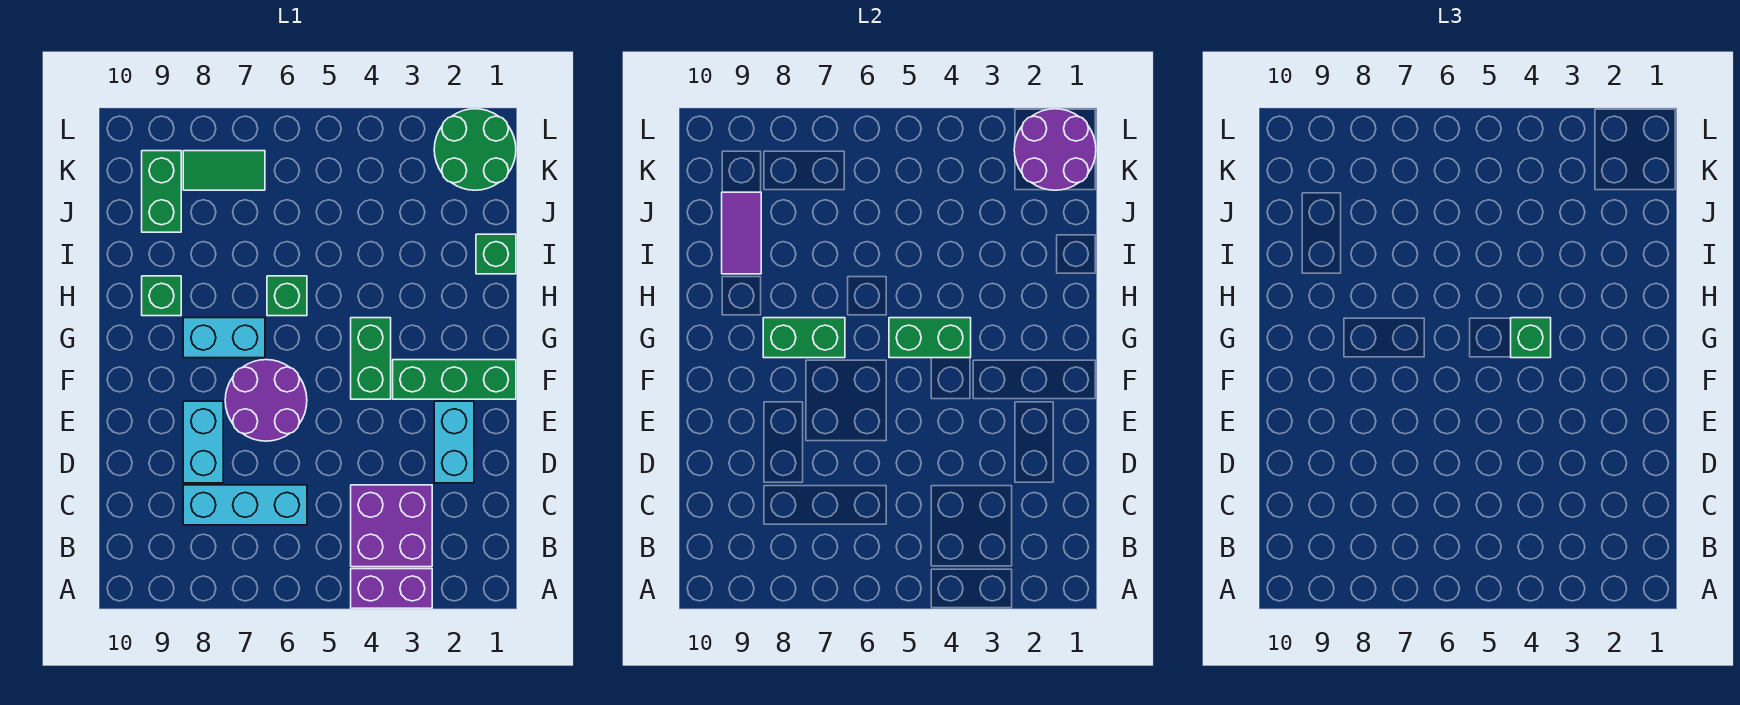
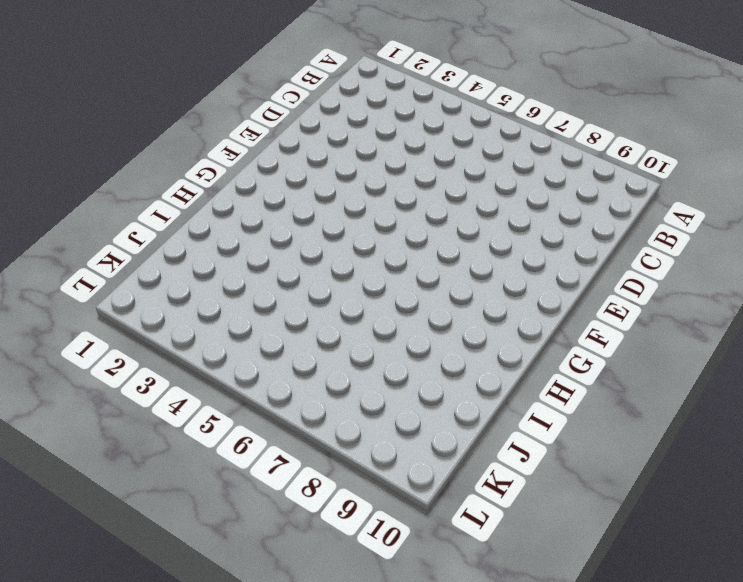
none -> purple 1x2 brick [351,569,432,608]
none -> purple 2x2 brick [351,485,432,567]
none -> cyan 1x3 brick [183,485,307,525]

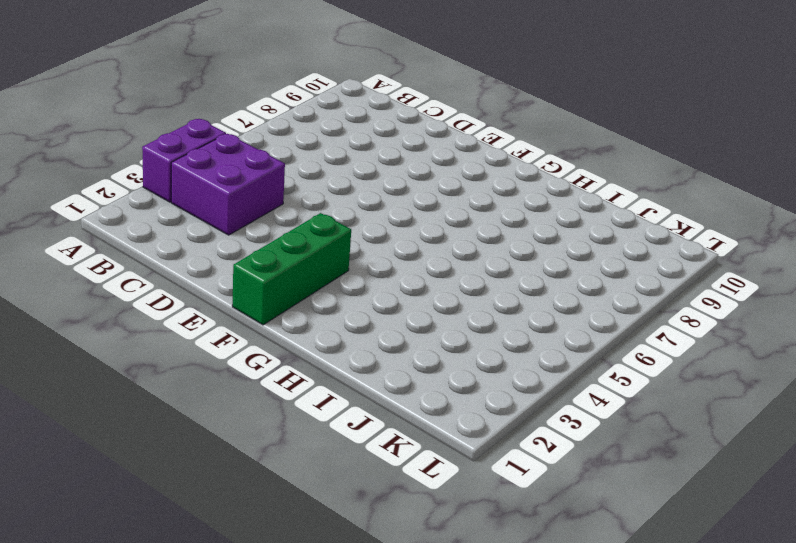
none -> cyan 1x3 brick [183,485,307,525]
none -> cyan 1x2 brick [434,401,474,483]
none -> cyan 1x2 brick [183,401,223,483]

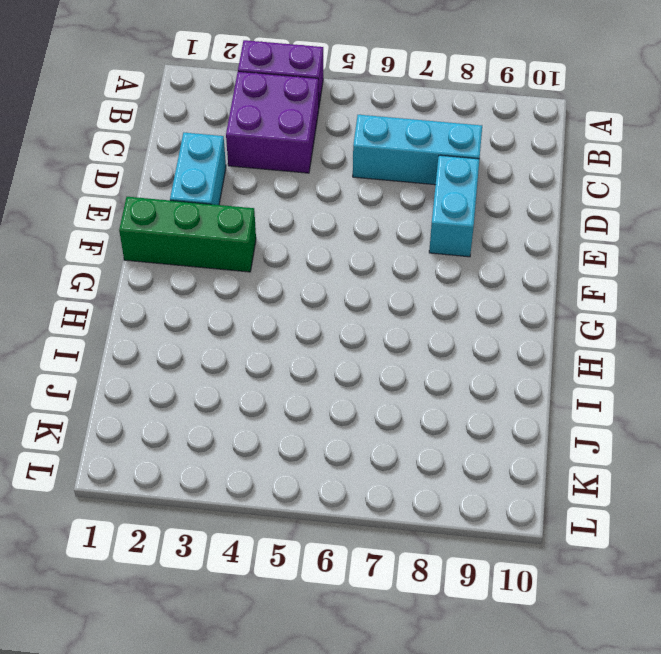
none -> purple 2x2 round brick [225,360,307,441]
none -> green 1x2 brick [351,318,391,399]
none -> cyan 1x2 brick [183,318,265,358]

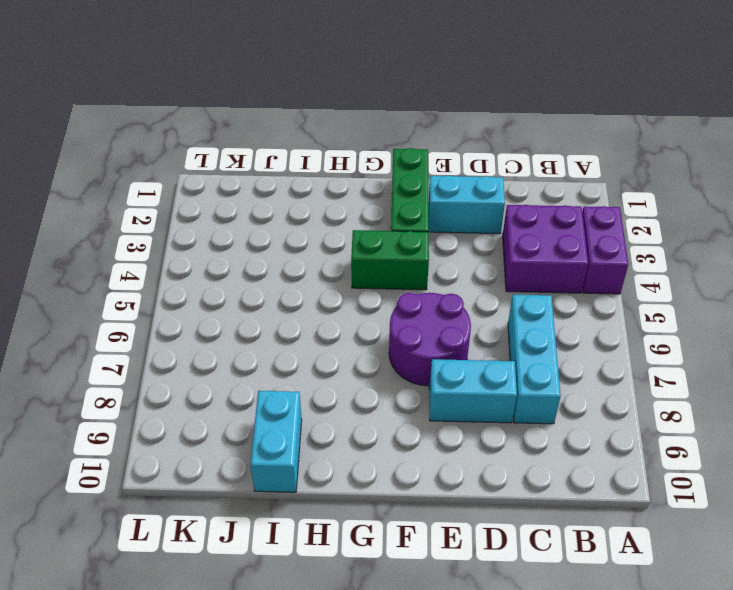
cyan 1x2 brick [250,391,302,492] -> cyan 1x2 brick moved to [183,318,265,358]
none -> green 1x1 brick [267,276,307,316]
none -> green 1x1 brick [142,276,181,316]
none -> green 1x1 brick [476,234,516,274]

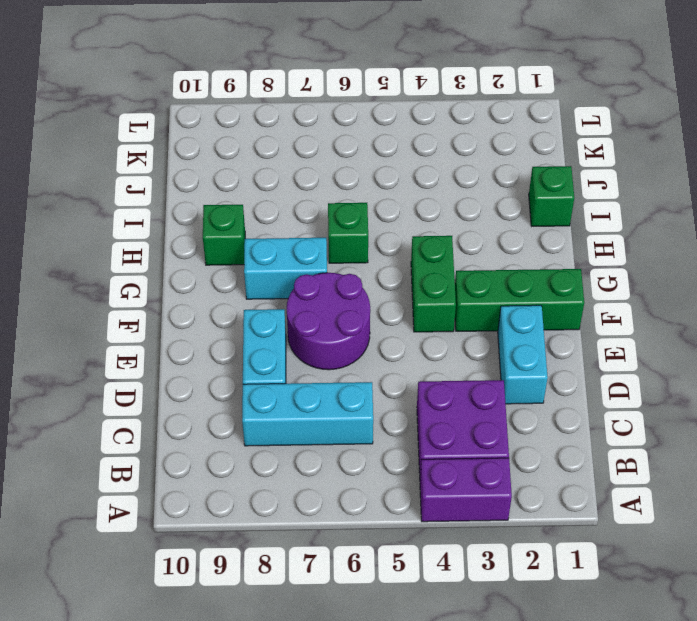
none -> green 1x2 brick [142,151,181,232]
none -> green 2x2 round brick [434,109,516,190]
none -> green 1x2 tile [183,151,265,190]

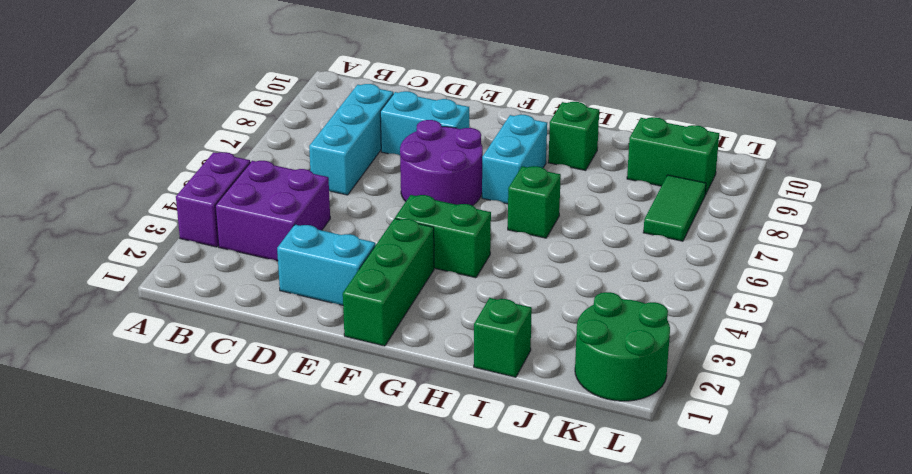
none -> green 1x2 brick [889,318,971,358]
none -> green 1x2 brick [763,318,845,358]
none -> purple 1x2 tile [722,192,761,274]

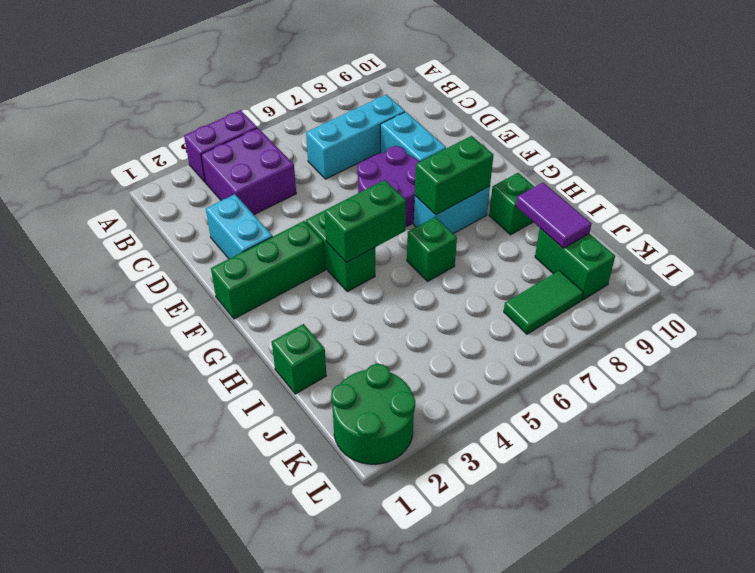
none -> purple 2x2 round brick [1014,109,1096,190]
none -> green 1x1 brick [1511,318,1551,358]

